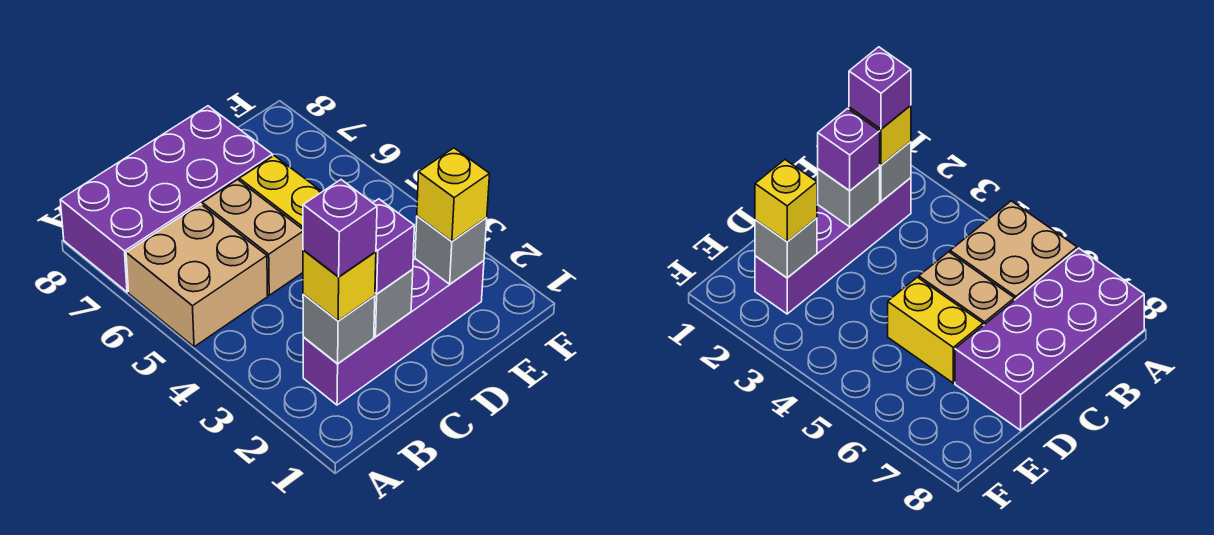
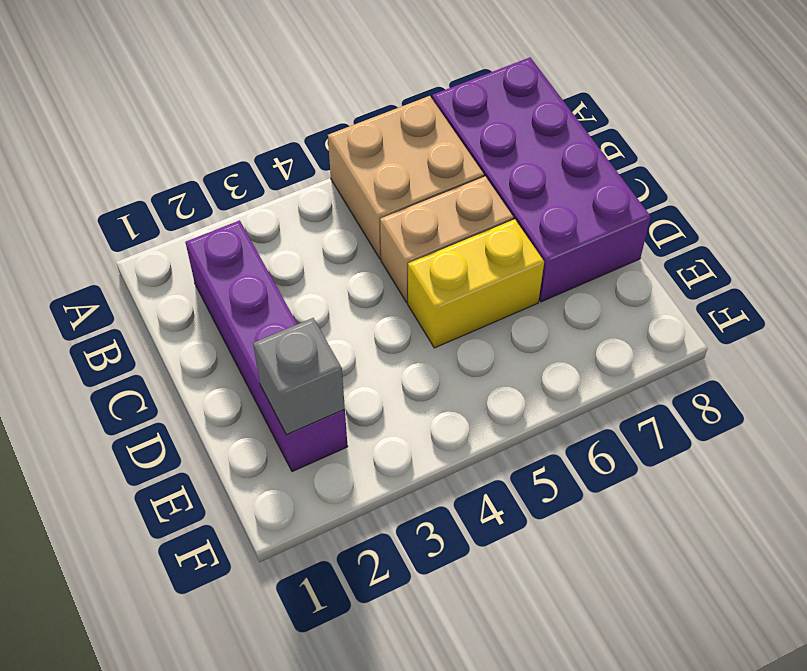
none -> grey 1x1 brick [303,294,375,364]
none -> grey 1x1 brick [374,270,413,337]
none -> yellow 1x1 brick [303,250,376,321]

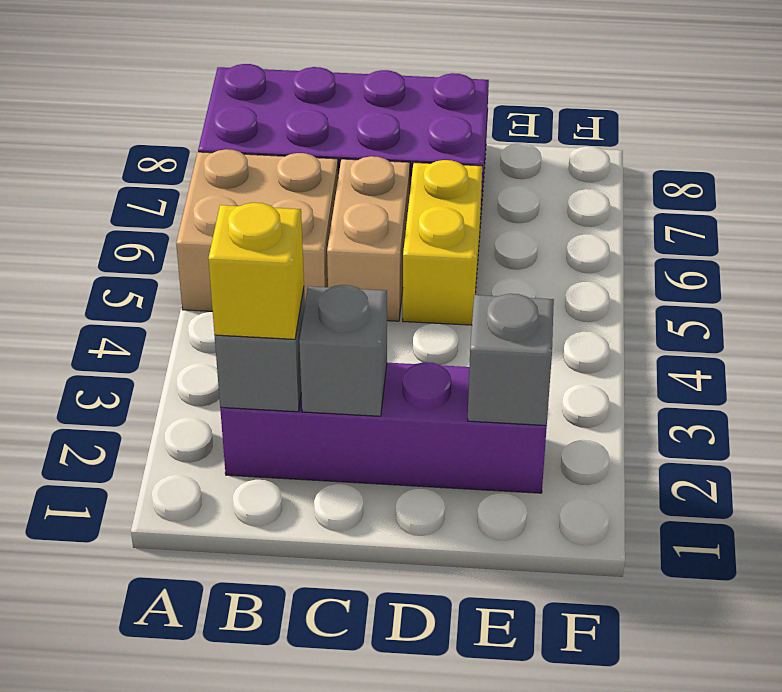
none -> purple 1x1 brick [373,199,414,294]
none -> yellow 1x1 brick [417,148,490,241]
none -> purple 1x1 brick [303,180,377,277]

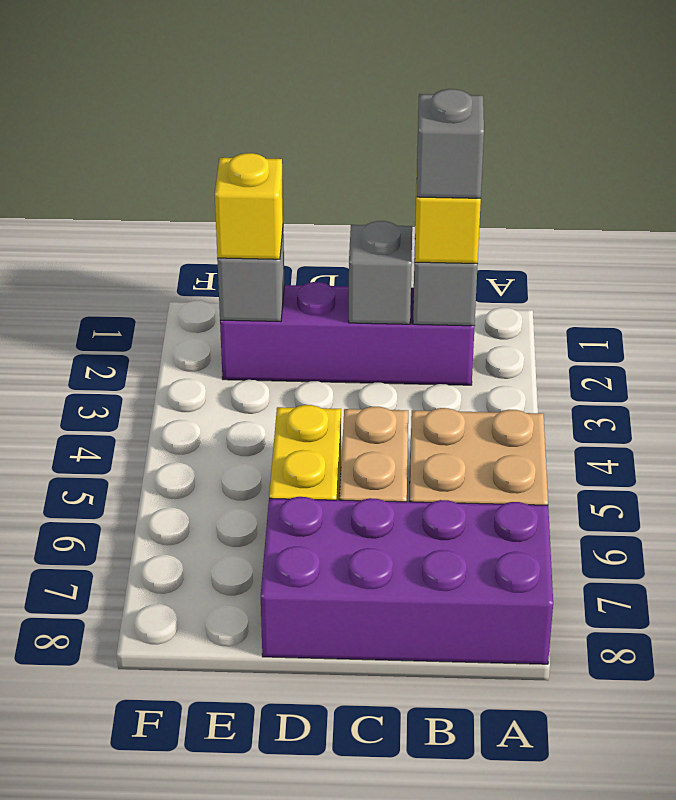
grey 1x1 brick [417,89,484,198] -> purple 1x1 brick [303,180,377,277]
none -> purple 1x1 brick [373,199,414,294]

